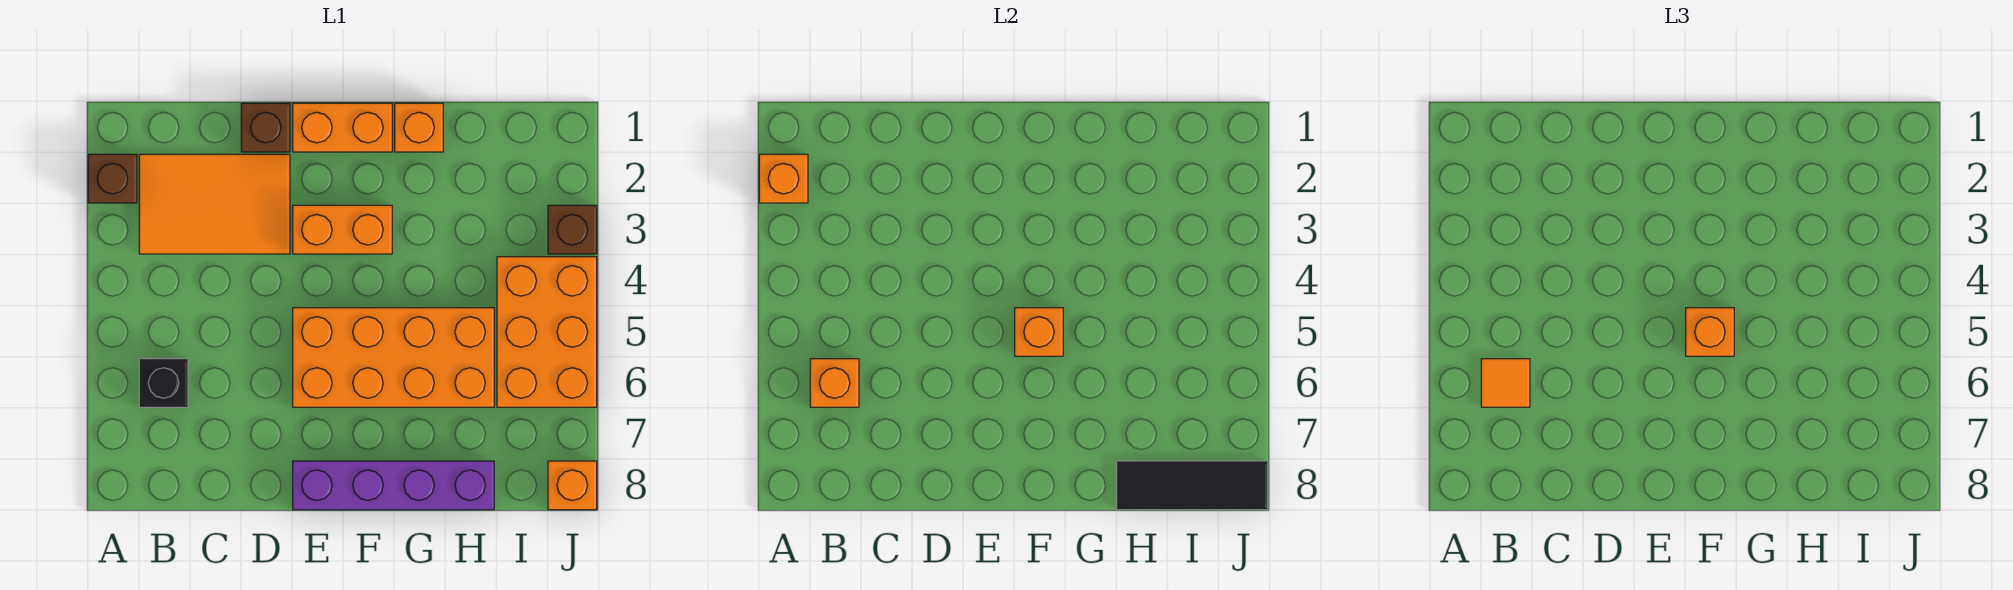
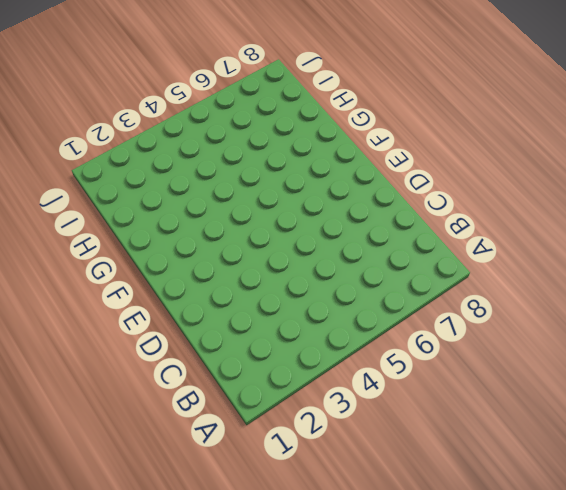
none -> brown 1x1 brick [88,154,137,203]
none -> orange 2x3 tile [139,154,290,254]
none -> black 1x1 brick [139,359,188,407]

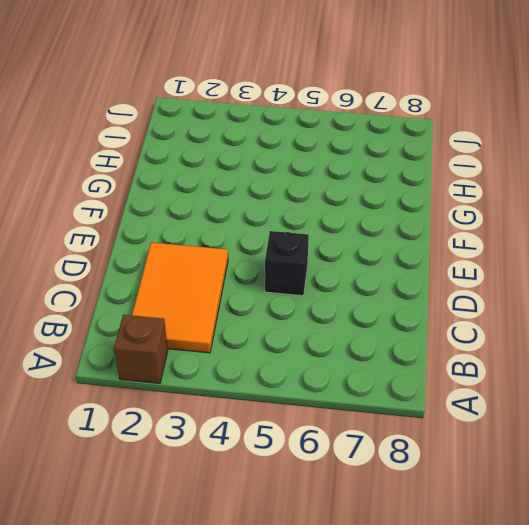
black 1x1 brick [265,231,309,296] -> black 1x1 brick moved to [139,359,188,407]
none -> brown 1x1 brick [241,103,290,152]
none -> orange 1x2 brick [293,103,392,152]
none -> orange 1x2 brick [293,205,392,254]

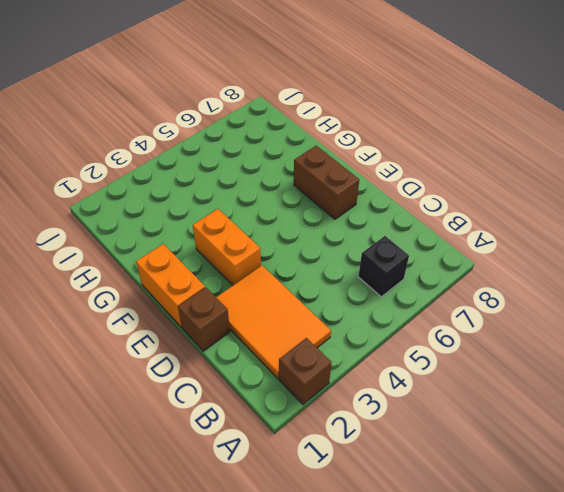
brown 1x2 brick [294,146,359,219] -> none
none -> orange 2x4 brick [293,308,494,407]
none -> purple 1x4 brick [293,461,494,510]
none -> orange 1x1 brick [395,103,443,152]

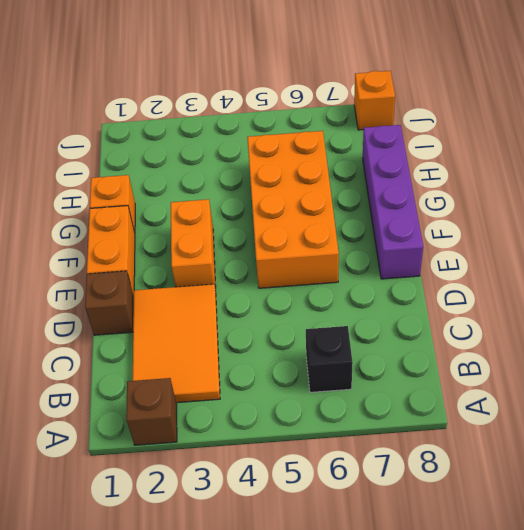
none -> orange 2x3 brick [497,257,597,407]
none -> brown 1x1 brick [548,205,597,254]
none -> orange 1x1 brick [759,154,808,203]

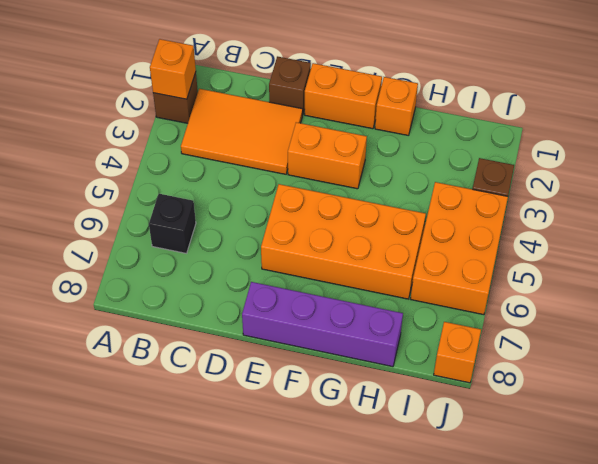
none -> orange 1x1 brick [810,359,859,407]
none -> orange 1x1 brick [1015,308,1063,356]
none -> black 1x3 tile [1117,461,1268,510]

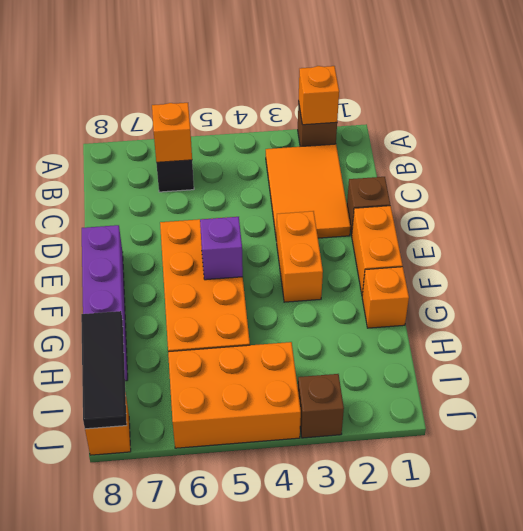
purple 1x1 brick [200,217,243,280] -> orange 1x1 brick [1015,308,1063,356]
none -> orange 1x1 tile [1481,359,1530,407]
none -> orange 1x1 brick [1686,308,1734,356]

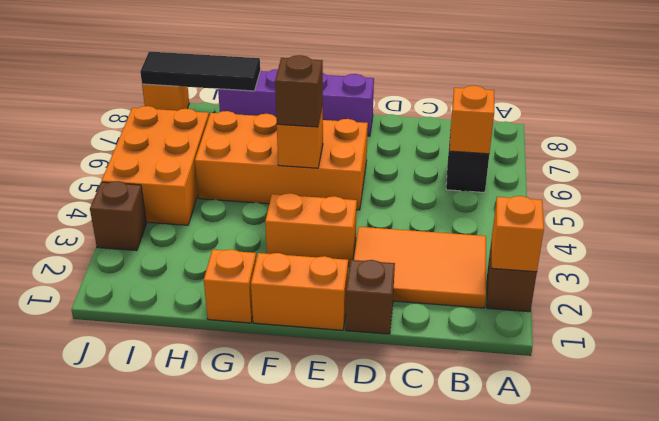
brown 1x1 brick [275,55,323,127] -> orange 1x1 brick [1686,308,1734,356]
none -> orange 1x1 tile [1481,359,1530,407]

